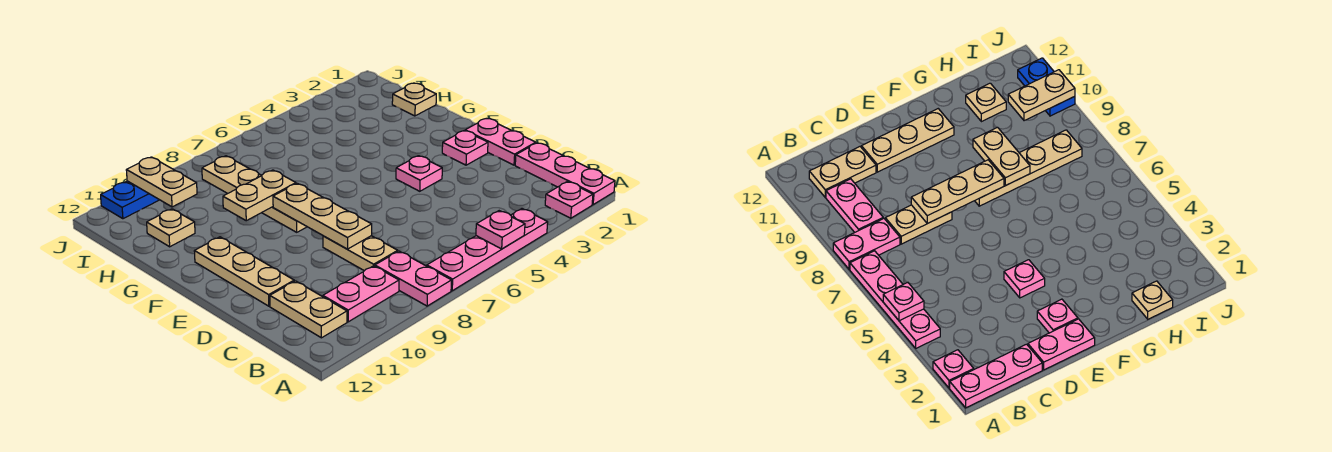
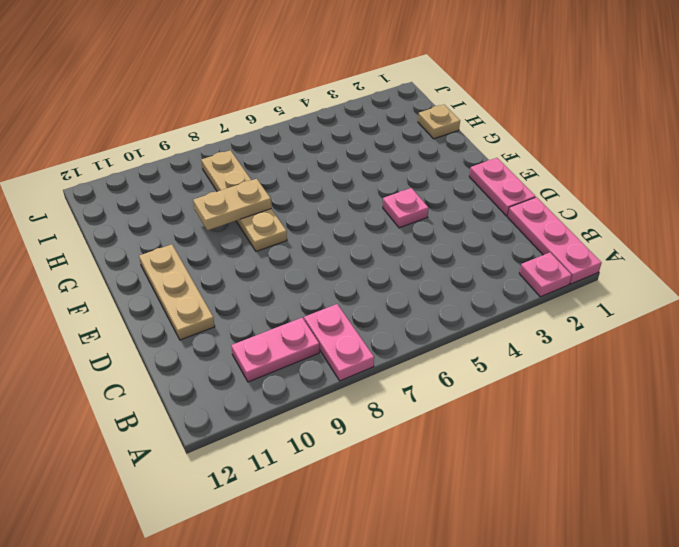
none -> pink 1x4 plate [427,209,548,291]
none -> tan 1x2 plate [270,281,347,338]
none -> tan 1x2 plate [323,236,398,271]

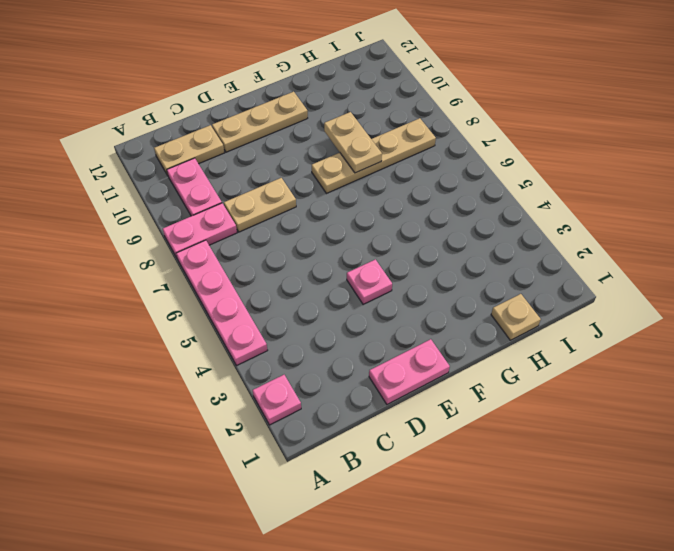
none -> pink 1x3 plate [515,143,615,204]
none -> pink 1x1 plate [442,131,488,165]
none -> tan 1x1 plate [147,209,195,247]

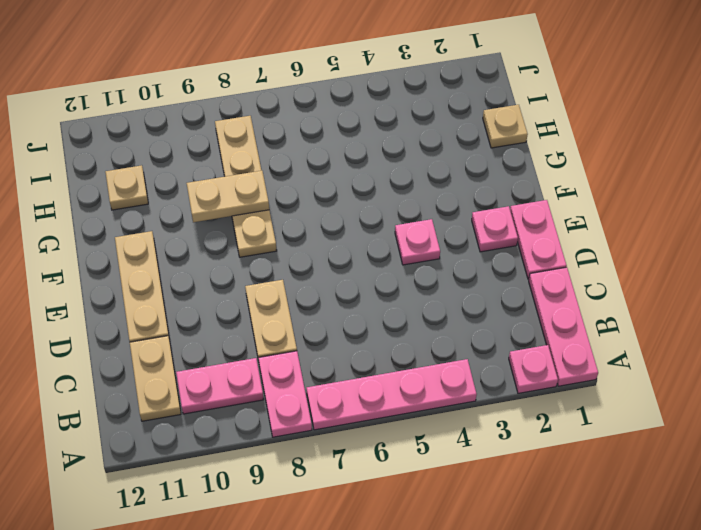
none -> blue 1x2 plate [101,181,159,219]
none -> pink 1x1 plate [476,211,525,249]
none -> tan 1x3 plate [273,183,372,249]

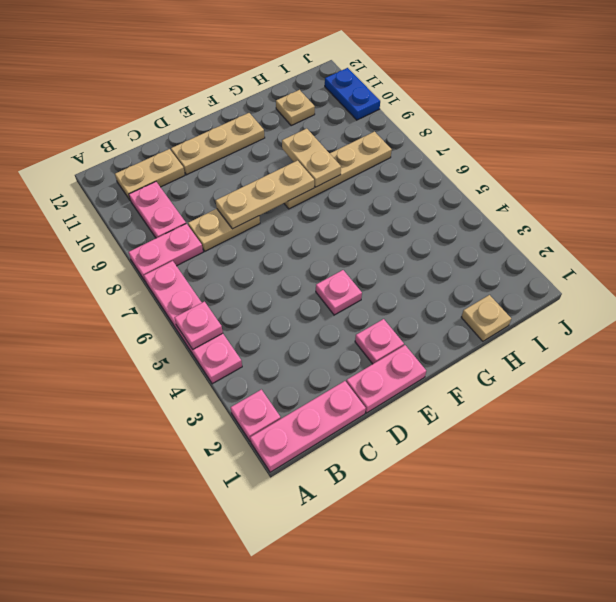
none -> tan 1x2 plate [126,157,197,207]

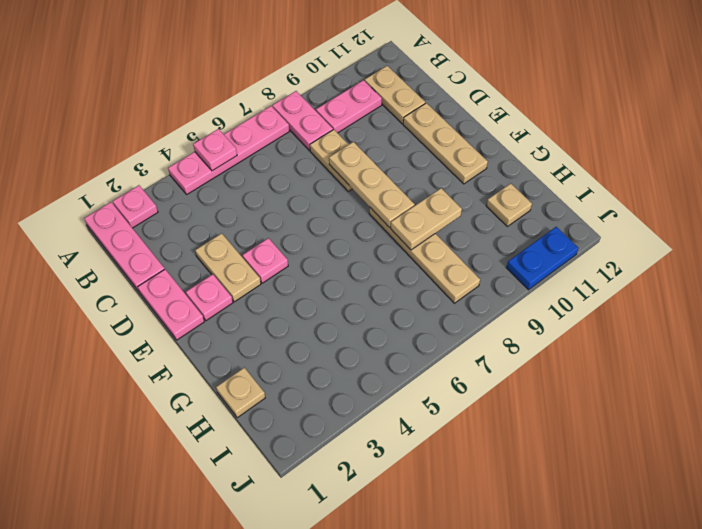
tan 1x2 plate [195,233,261,302] -> tan 1x2 plate moved to [126,157,197,207]

